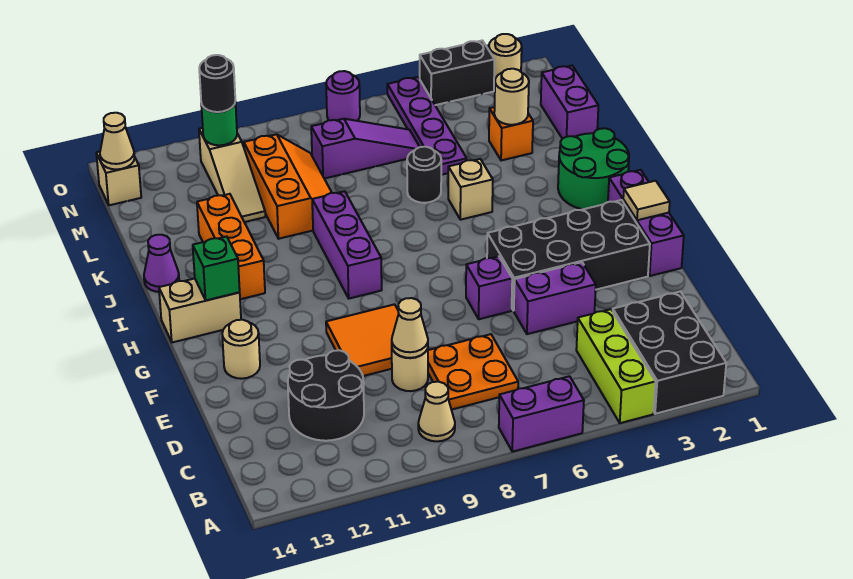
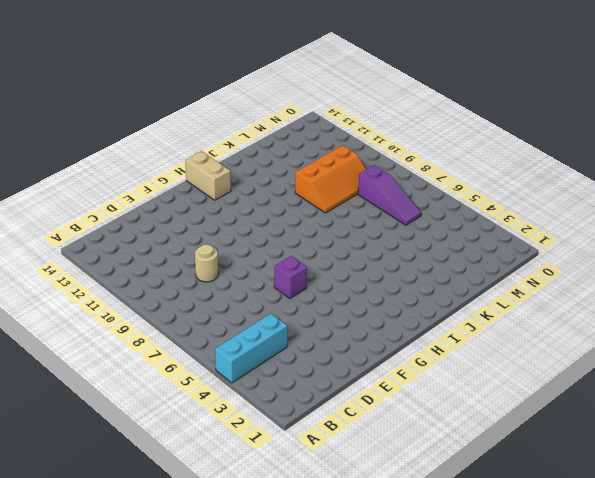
cyan 1x3 brick [215,314,287,383] -> lime 1x3 brick [576,309,655,423]
none -> black 2x3 brick [613,292,726,414]
none -> purple 1x2 brick [499,376,584,452]
none -> tan 1x1 cone [418,382,455,441]
none -> orange 2x2 plate [428,334,518,410]

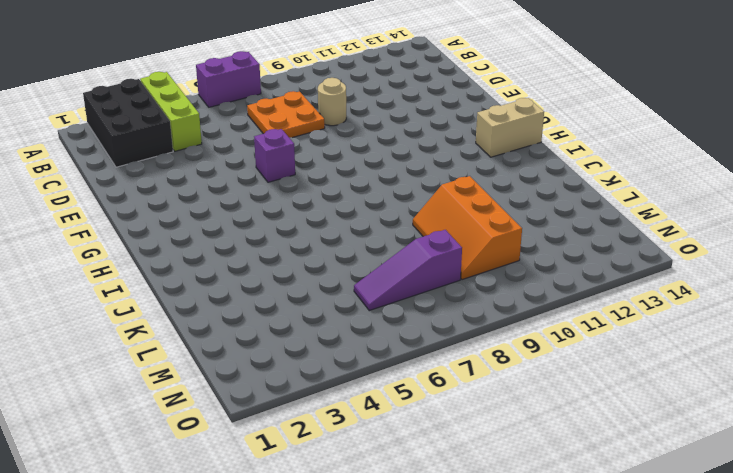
none -> tan 1x1 cone [418,382,455,441]
none -> black 2x2 round brick [288,350,364,441]
none -> purple 1x2 brick [514,262,596,334]
none -> orange 2x2 tile [326,304,399,376]

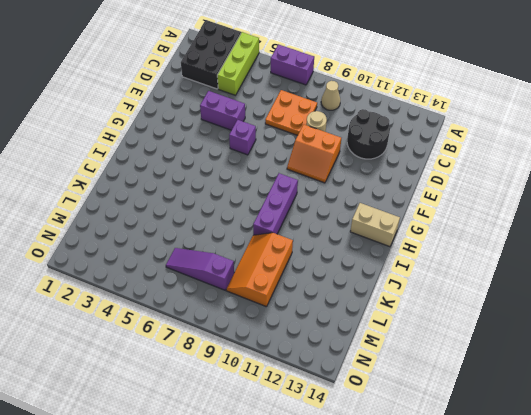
orange 2x2 slope [287,124,341,183] -> orange 2x2 tile [326,304,399,376]
none -> purple 1x3 brick [608,170,684,276]
none -> black 2x4 brick [487,200,650,311]
none -> tan 1x1 round brick [222,320,260,379]
none -> green 2x2 round brick [558,128,629,209]

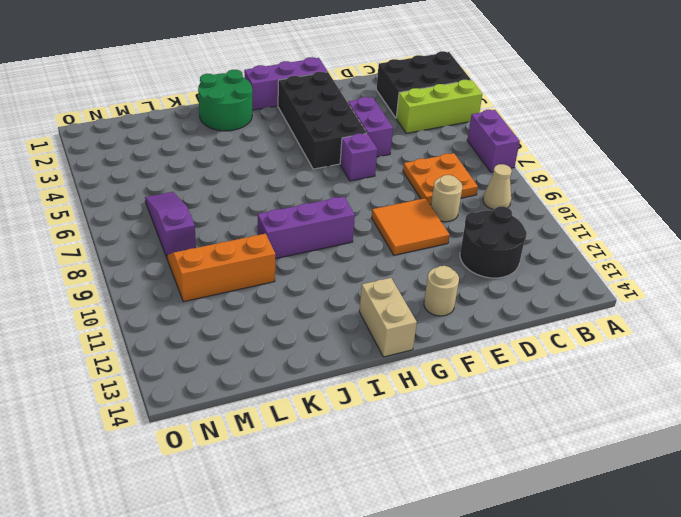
none -> orange 1x3 brick [197,194,265,299]
none -> tan 1x1 brick [448,159,493,220]
none -> purple 1x1 cone [144,235,179,292]
none -> black 1x1 round brick [407,147,441,203]

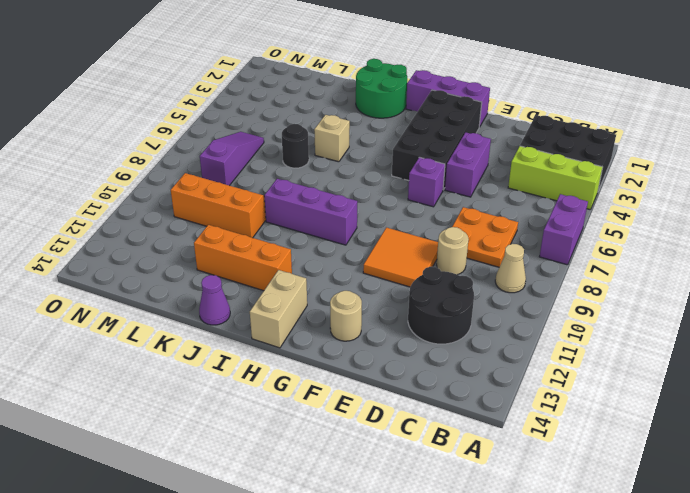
none -> purple 1x2 brick [541,66,598,139]
none -> orange 1x1 brick [489,107,533,160]
none -> purple 1x4 plate [387,77,467,175]
none -> tan 1x3 slope [199,128,265,222]

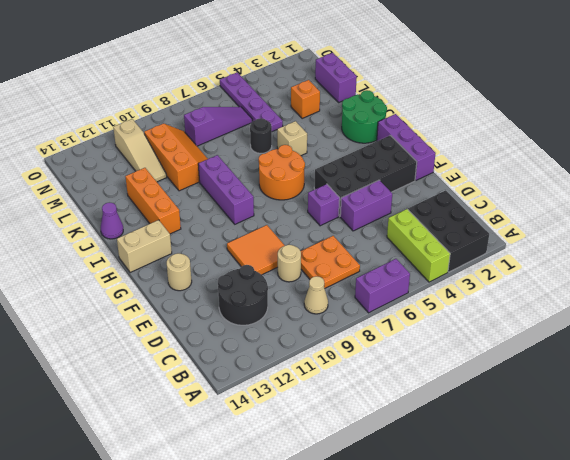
orange 2x2 round brick [259,145,305,200] -> none
none -> tan 1x1 brick [96,152,141,205]
none -> tan 1x1 round brick [489,34,522,86]
none -> black 1x2 brick [420,40,494,105]
none -> purple 1x1 round brick [326,71,360,121]

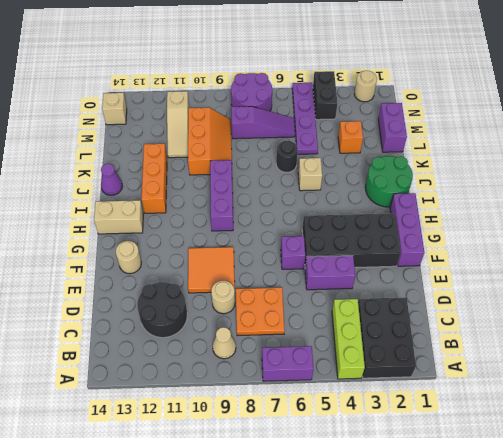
black 1x2 brick [313,71,338,120] -> black 1x2 brick turned to [420,40,494,105]
purple 2x2 round brick [231,73,272,111] -> purple 1x1 round brick [326,71,360,121]
none -> tan 1x1 cone [392,298,428,358]
none -> tan 1x1 tile [623,181,670,220]
none -> green 1x1 brick [193,237,240,300]
none -> tan 1x1 round brick [494,69,529,125]

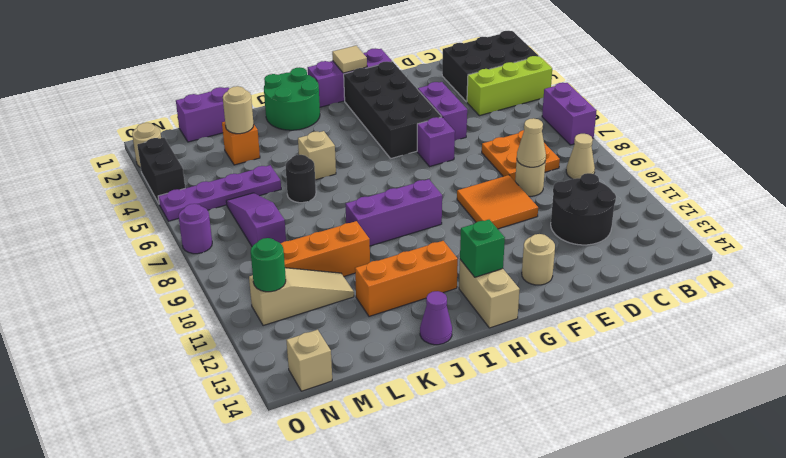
none -> tan 1x1 cone [100,113,135,169]
none -> black 1x1 round brick [199,55,235,112]

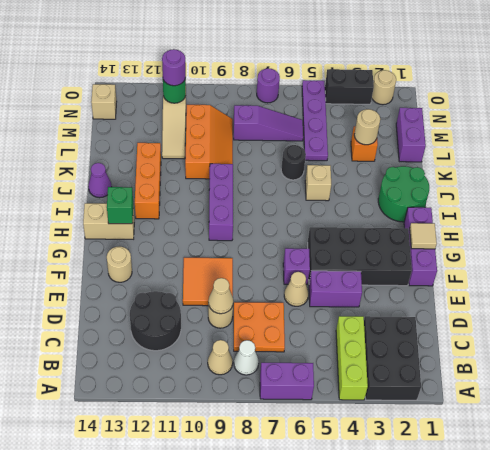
white 1x1 cone [234,340,259,375] -> none
tan 1x1 cone [284,272,308,306] -> tan 1x1 cone moved to [100,113,135,169]
purple 1x1 round brick [162,49,186,86] -> black 1x1 round brick [199,55,235,112]

